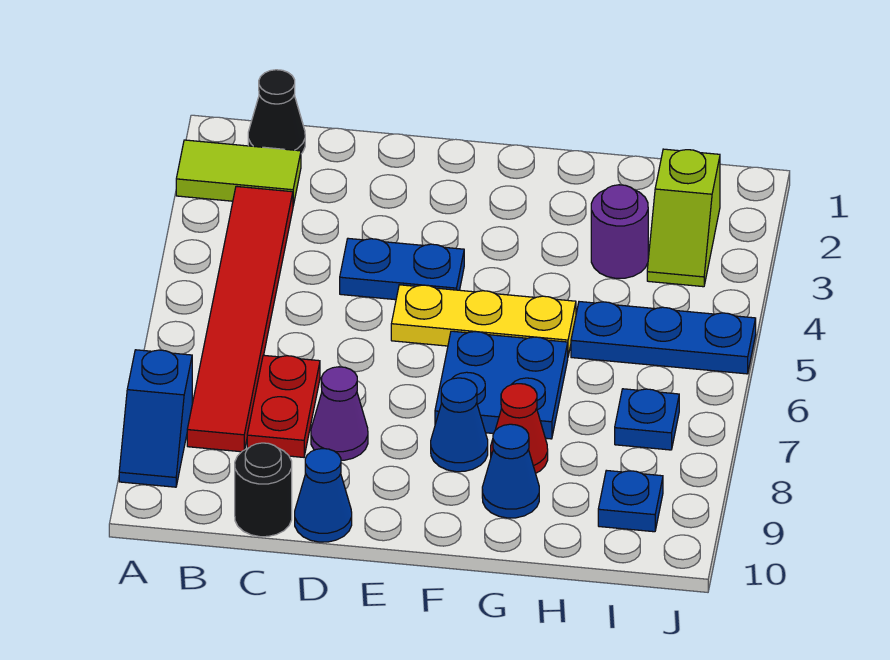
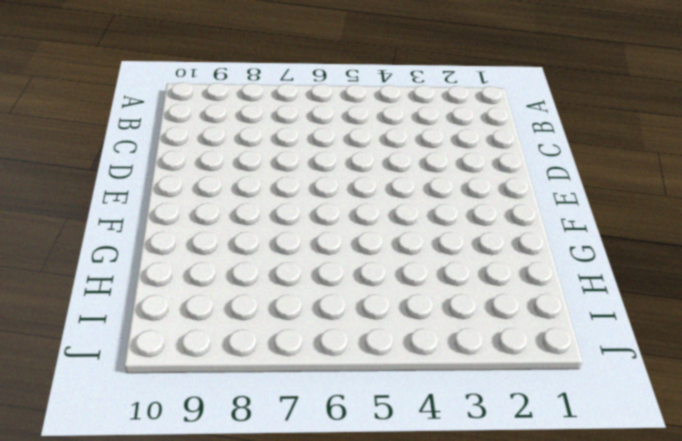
none -> lime 1x2 tile [176,140,301,205]
none -> blue 1x2 slope [119,350,192,487]
none -> black 1x1 cone [248,70,305,154]

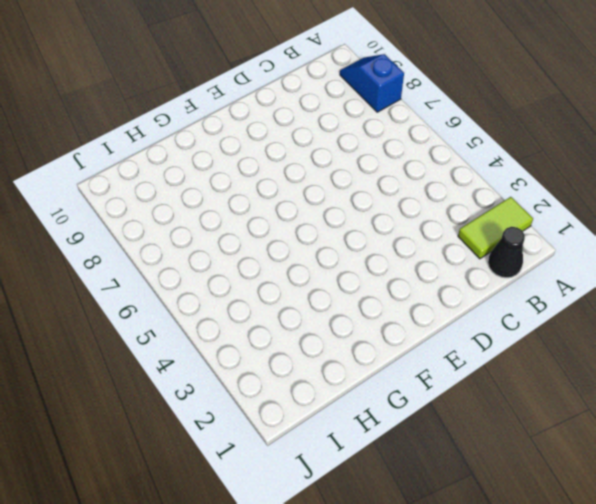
none -> red 1x6 tile [187,186,293,452]
none -> red 1x2 plate [247,355,320,457]
none -> black 1x1 round brick [235,443,292,537]

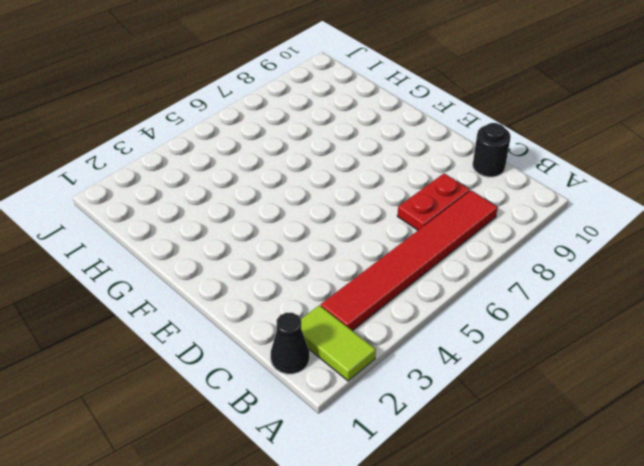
none -> blue 1x2 slope [119,350,192,487]
none -> blue 1x2 plate [340,238,464,300]
none -> purple 1x1 cone [311,367,368,460]

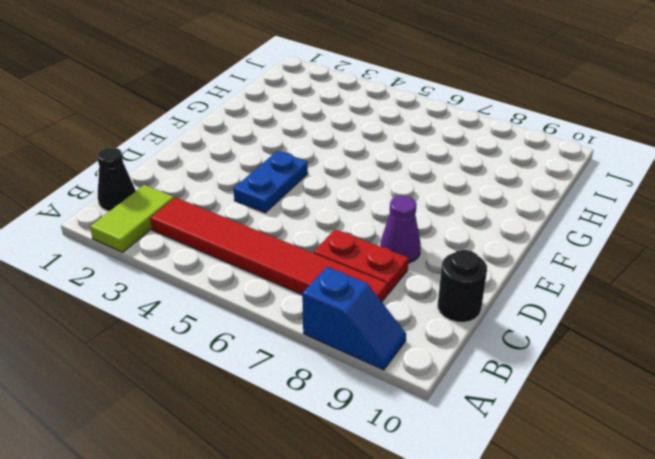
none -> blue 1x1 cone [295,449,352,542]
none -> yellow 1x3 plate [391,285,576,356]
none -> blue 2x2 plate [435,331,568,439]

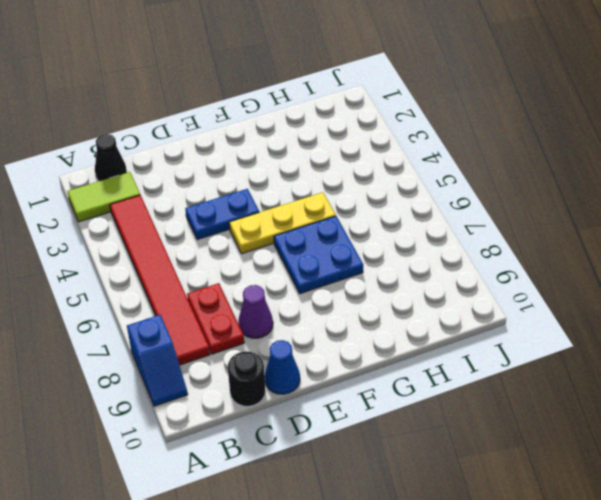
none -> blue 1x1 cone [431,378,488,472]
none -> red 1x1 cone [491,384,548,473]
none -> blue 1x1 cone [482,424,539,518]

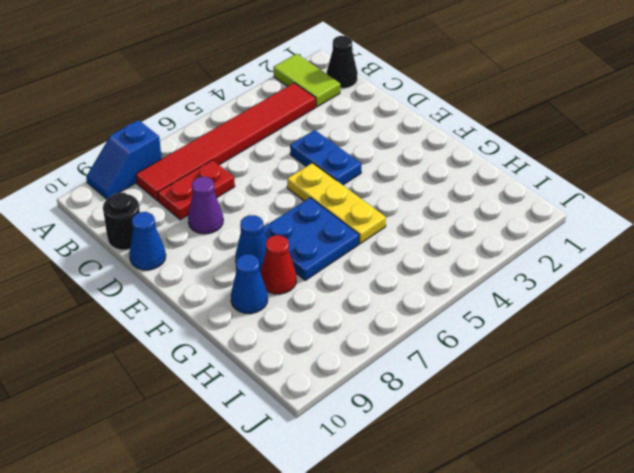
none -> purple 1x1 round brick [591,185,648,278]
none -> blue 1x3 plate [571,302,756,374]
none -> lime 1x2 slope [647,149,720,287]

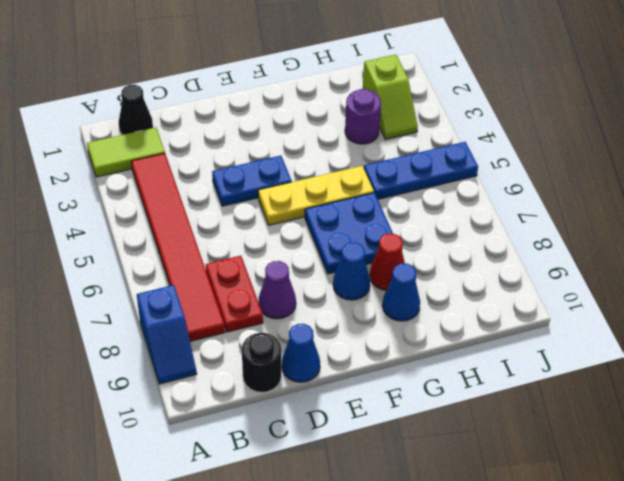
none -> blue 1x1 plate [615,389,679,450]
none -> blue 1x1 plate [598,470,663,532]

